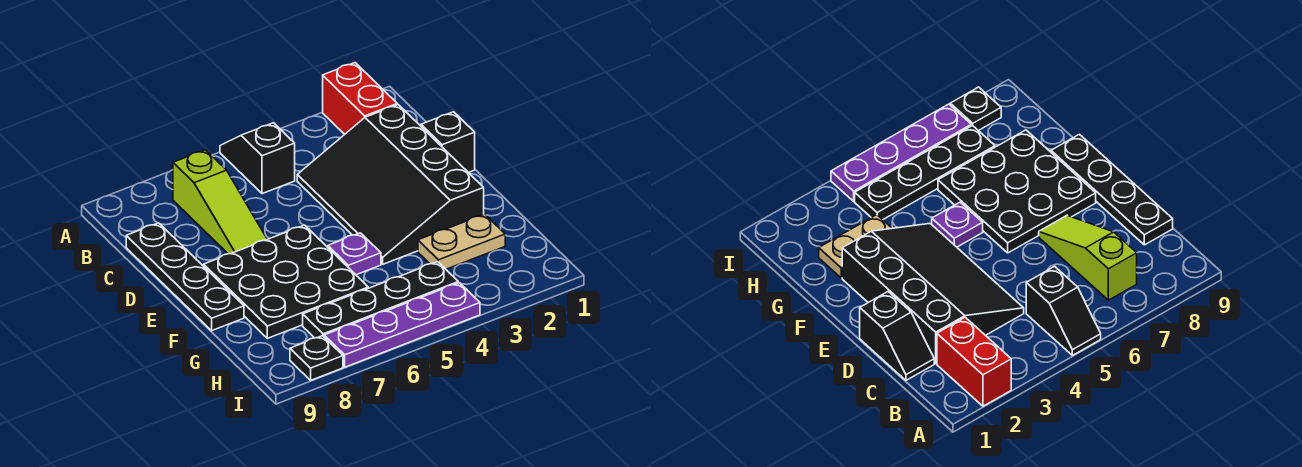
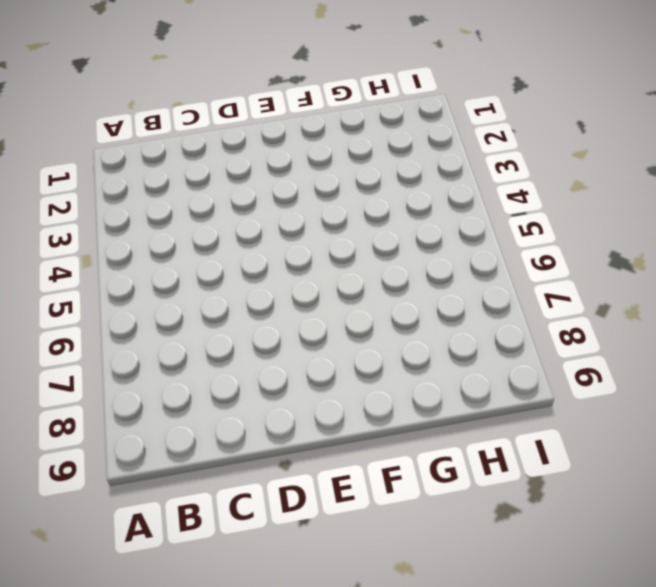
none -> red 1x2 brick [323,63,397,134]
none -> black 1x2 slope [220,123,295,194]
none -> lime 1x3 slope [173,150,267,254]

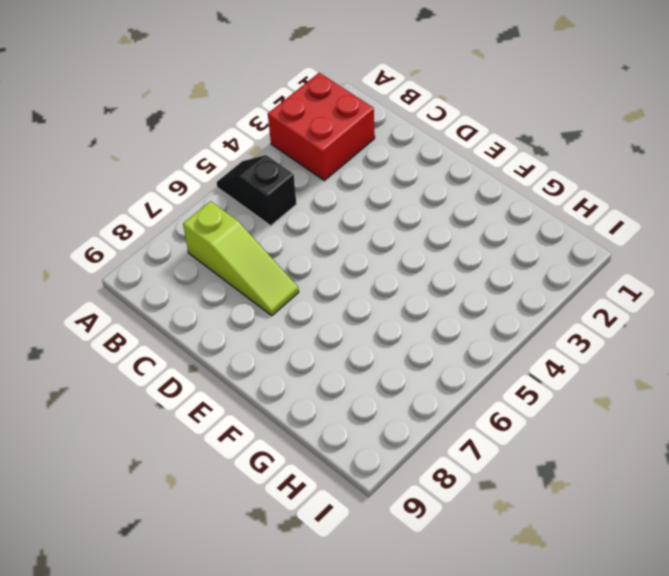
red 2x2 brick [268,73,375,180] -> red 1x2 brick [323,63,397,134]
none -> black 1x2 slope [420,112,475,173]
none -> black 3x4 slope [297,105,484,264]
none -> black 1x4 plate [126,223,244,331]

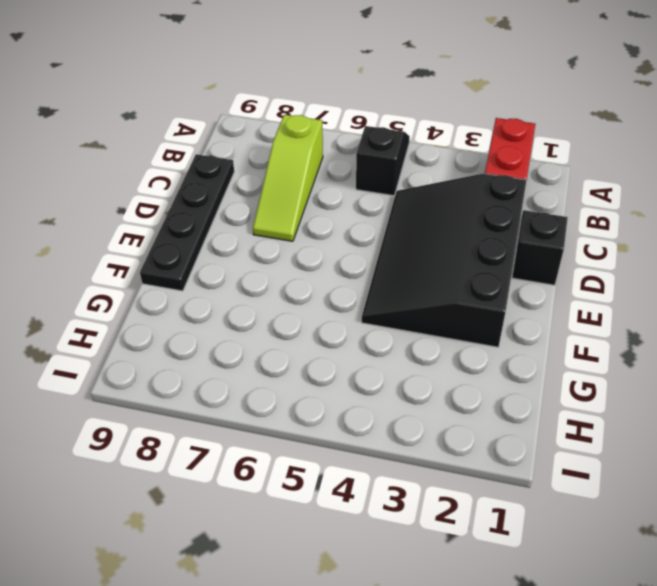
none -> black 3x3 plate [204,225,368,338]
none -> purple 1x1 plate [328,233,381,275]
none -> tan 1x2 plate [418,214,505,269]

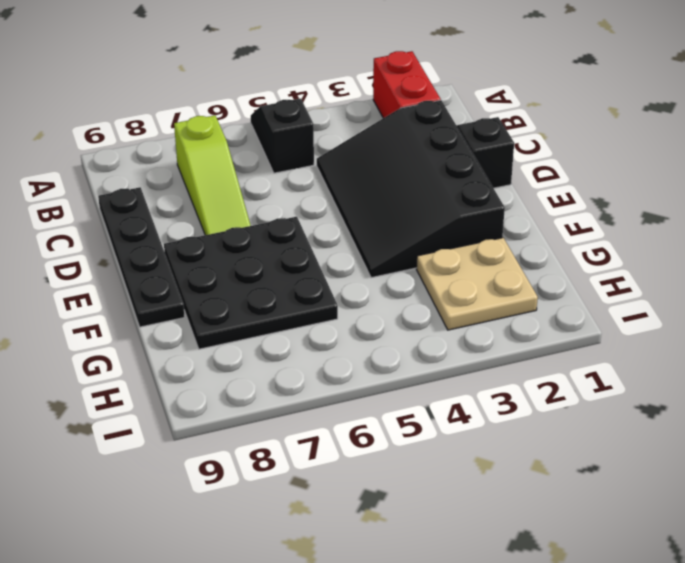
tan 2x2 plate [416,238,538,330] -> tan 1x2 plate [418,214,505,269]
none -> purple 1x1 plate [328,233,381,275]
none -> black 1x4 plate [303,262,458,338]
none -> purple 1x4 plate [324,283,480,367]

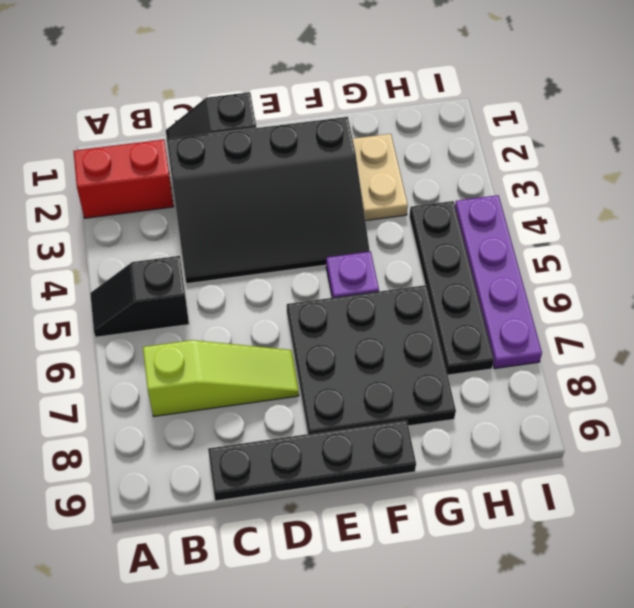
none -> black 1x1 plate [290,336,343,380]

